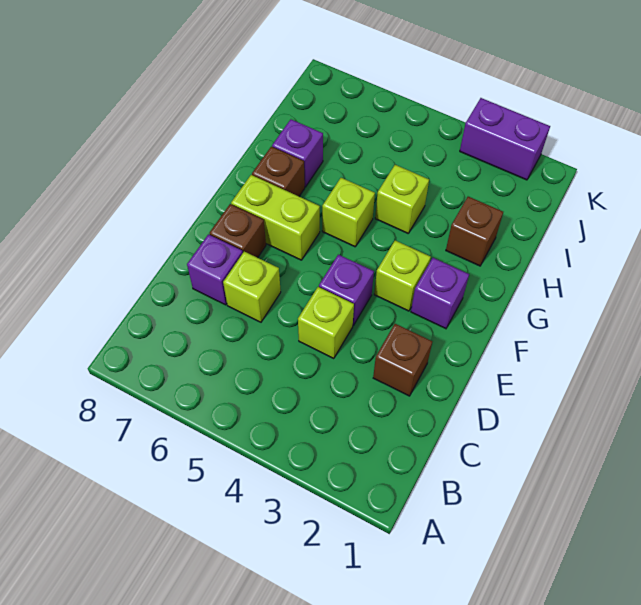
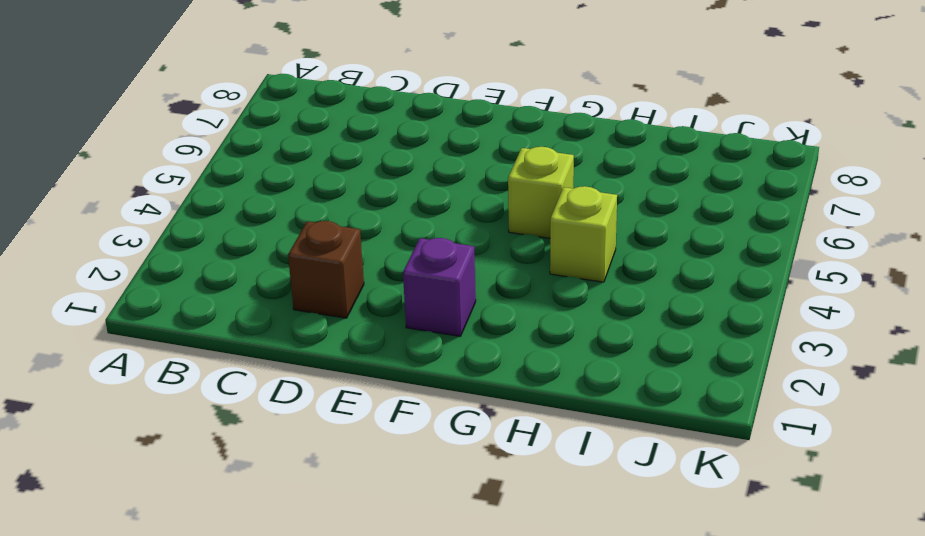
none -> lime 1x1 brick [298,287,354,359]
none -> lime 1x1 brick [223,252,281,322]
none -> purple 1x1 brick [187,234,243,305]

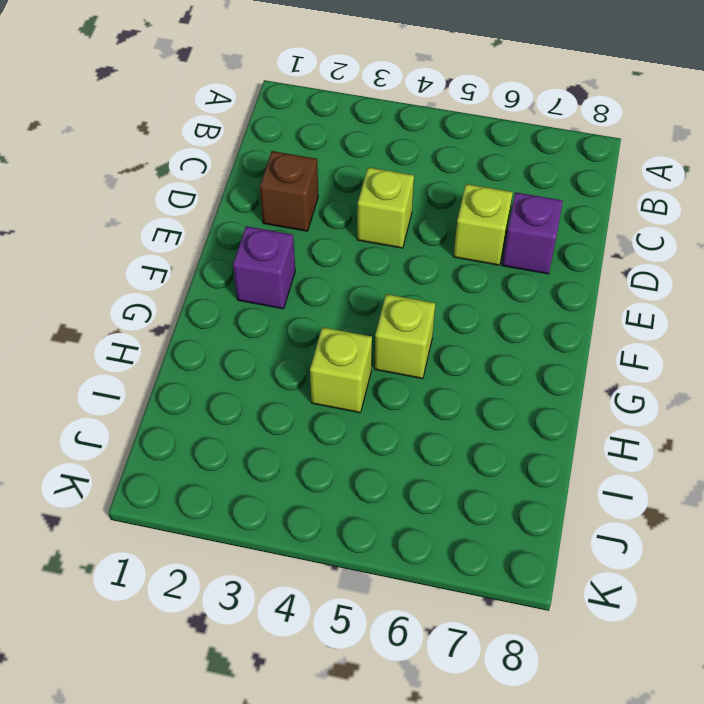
none -> purple 1x1 brick [319,255,374,326]
none -> brown 1x1 brick [210,204,266,258]
none -> lime 1x1 brick [374,241,431,311]

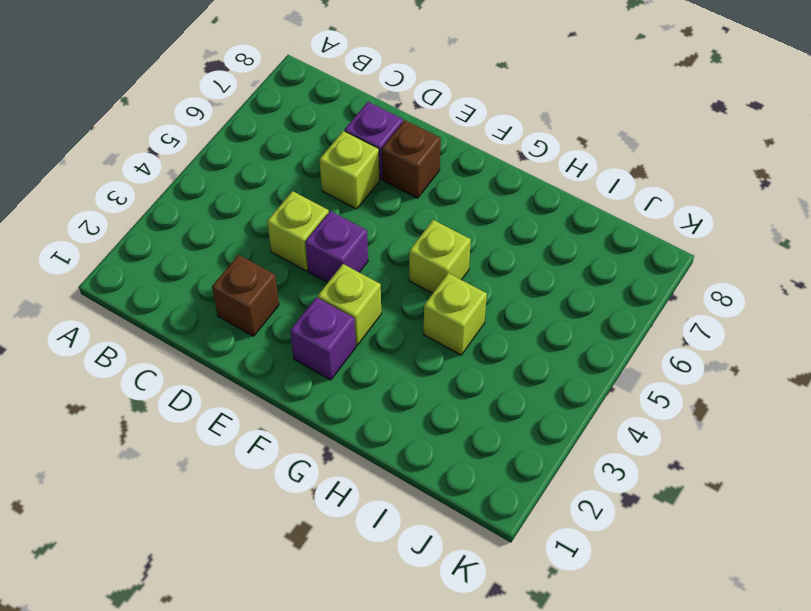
none -> lime 1x2 brick [231,175,320,260]
none -> brown 1x1 brick [252,147,305,196]
none -> brown 1x1 brick [446,197,503,266]

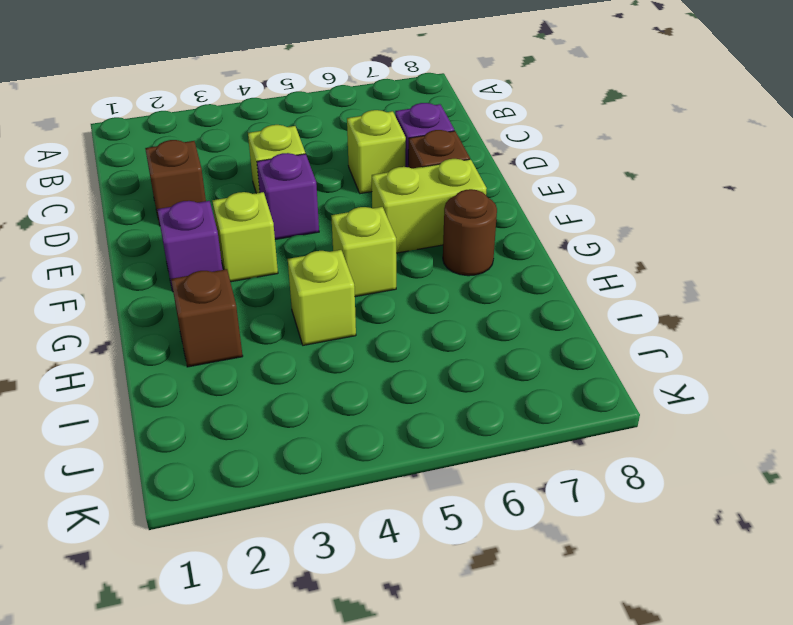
brown 1x1 round brick [443,189,497,276] -> brown 1x1 brick [252,147,305,196]
none -> purple 1x1 brick [272,119,323,187]
none -> purple 1x2 brick [460,98,550,180]

